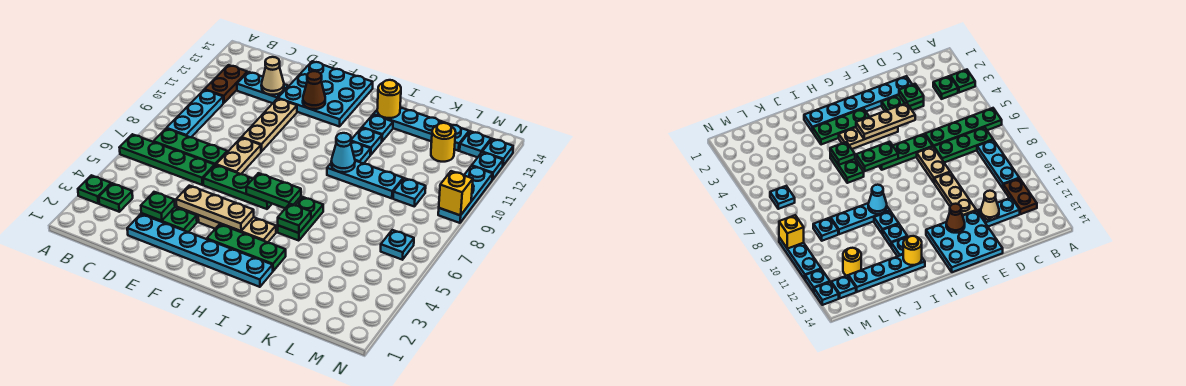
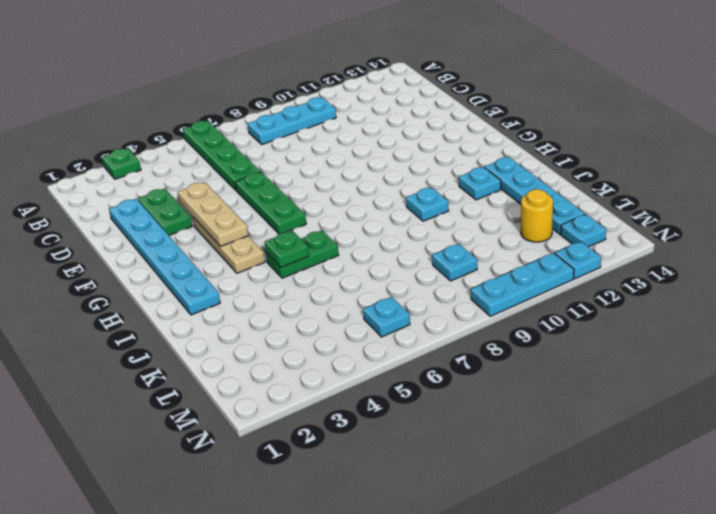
none -> green 1x1 plate [99,183,133,212]
none -> green 1x3 plate [153,128,227,165]
none -> brown 1x2 plate [205,65,247,103]
none -> cyan 1x2 plate [237,72,288,103]

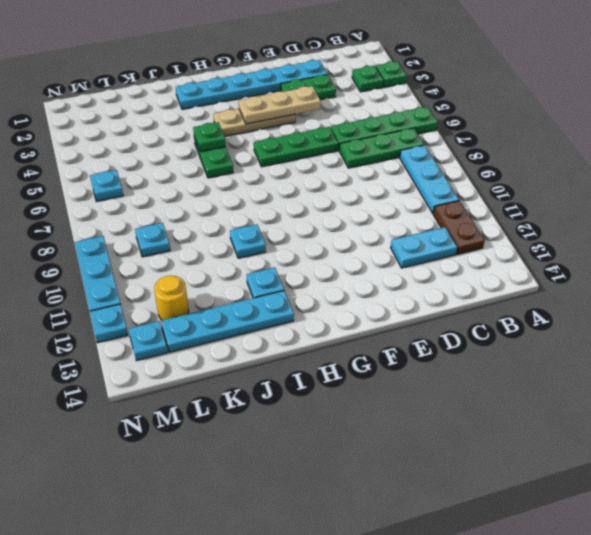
none -> tan 1x2 plate [216,138,261,174]
none -> tan 1x3 plate [241,99,297,151]
none -> cyan 3x3 plate [278,61,373,127]
none -> green 1x3 plate [207,224,286,271]

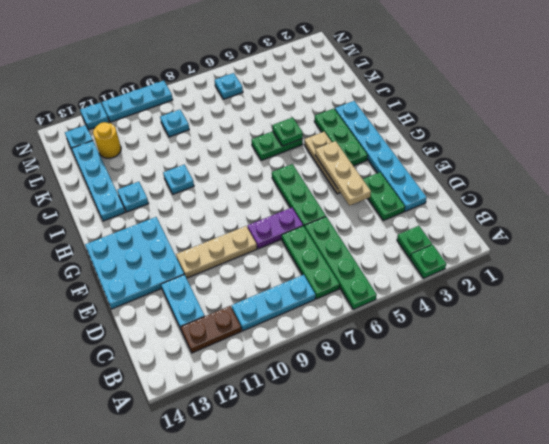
purple 1x2 plate [248,208,303,249] -> tan 1x2 plate [216,138,261,174]
none -> cyan 1x3 plate [327,161,403,198]
none -> cyan 1x1 plate [351,128,382,155]
none -> cyan 1x1 plate [483,139,513,166]
none -> green 1x1 plate [141,192,175,221]

